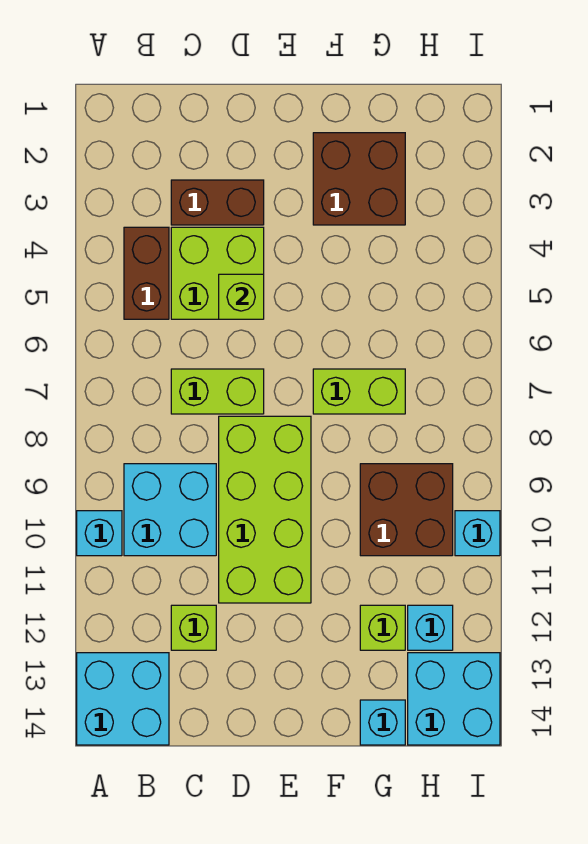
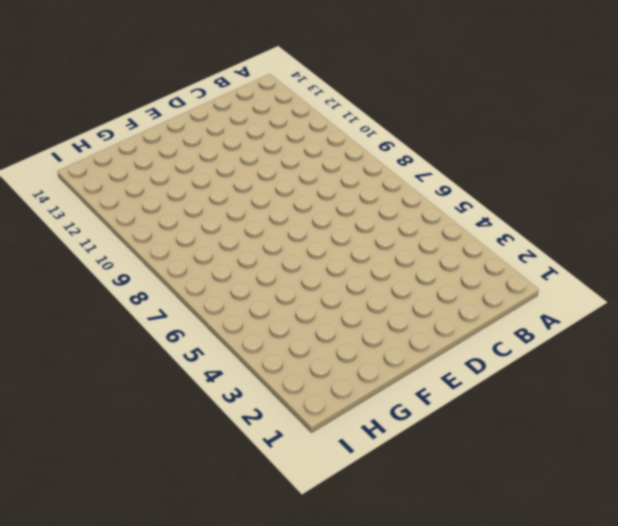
none -> cyan 1x1 brick [77,511,122,556]
none -> cyan 2x2 brick [77,653,169,745]
none -> brown 1x2 brick [124,227,169,319]

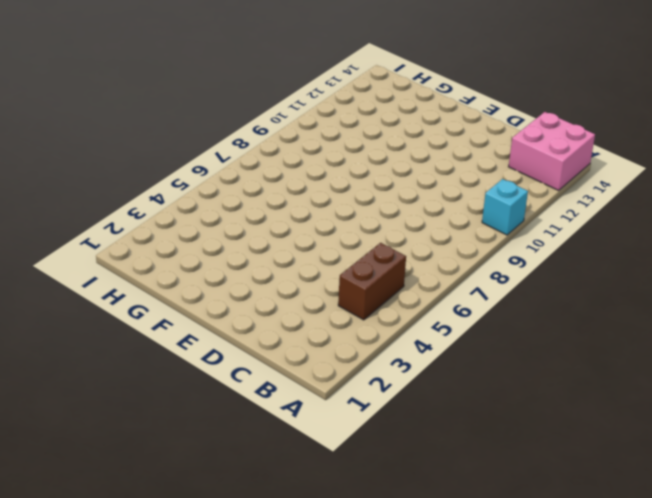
pink 2x2 brick [509,112,595,190] -> cyan 2x2 brick [77,653,169,745]
none -> cyan 2x2 brick [124,464,216,556]
none -> brown 1x2 brick [171,180,264,225]
none -> lime 2x2 brick [171,227,264,319]

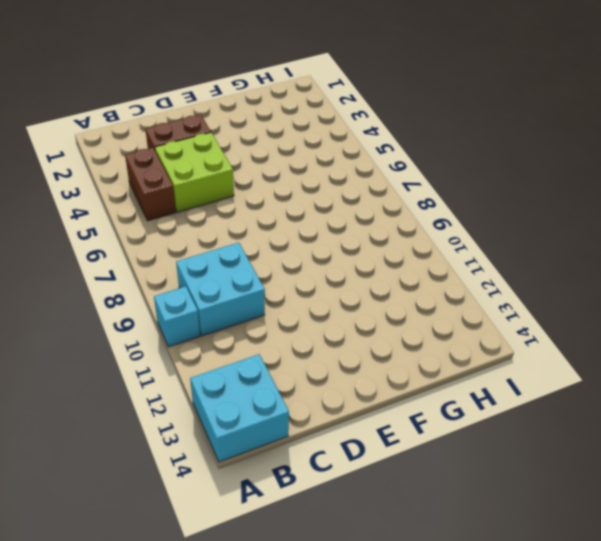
none -> lime 1x2 brick [171,369,264,414]
none -> lime 1x1 brick [171,605,216,650]
none -> lime 2x4 brick [219,416,311,603]

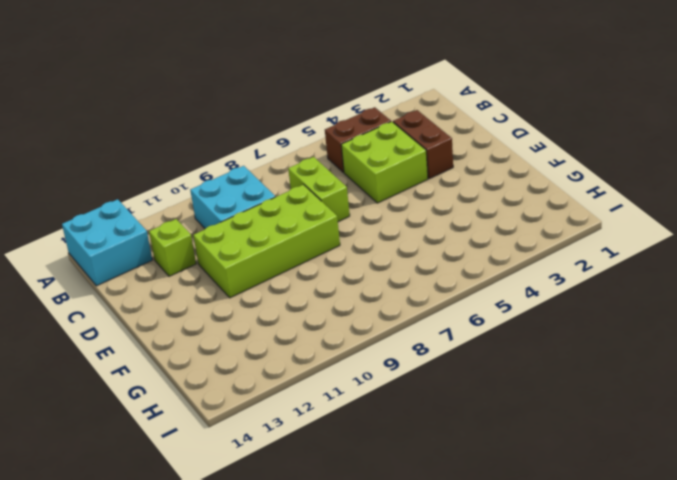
none -> cyan 1x1 brick [77,511,122,556]
none -> brown 2x2 brick [313,133,405,225]
none -> lime 1x2 brick [313,369,405,414]

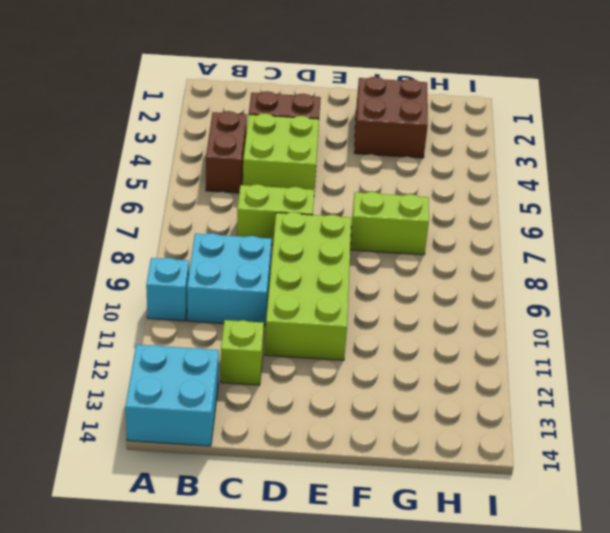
none -> brown 2x2 brick [360,464,453,556]
none -> lime 1x1 brick [360,605,405,650]
none -> cyan 1x1 brick [360,700,405,745]

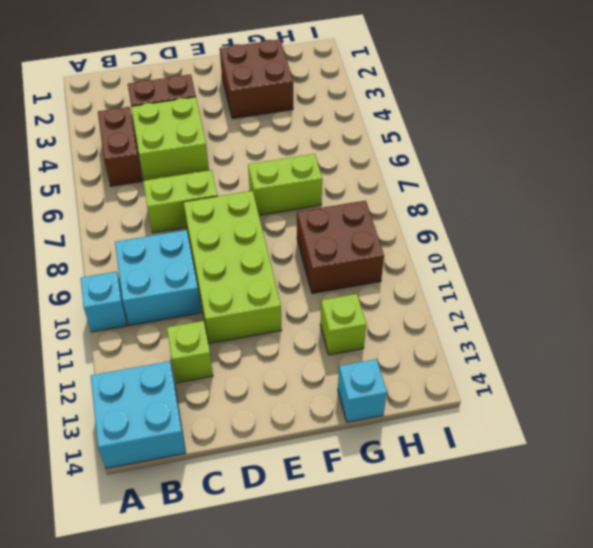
none -> cyan 1x1 brick [408,605,453,650]
none -> cyan 2x2 brick [408,653,500,745]
none -> cyan 1x1 brick [455,511,500,556]

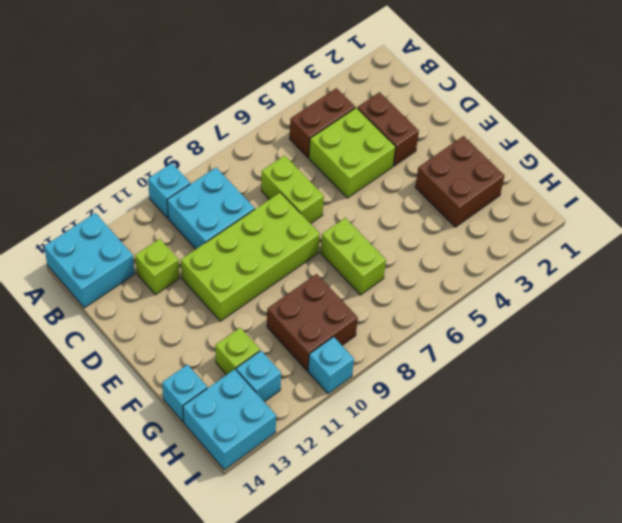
none -> lime 1x1 brick [219,274,264,319]

